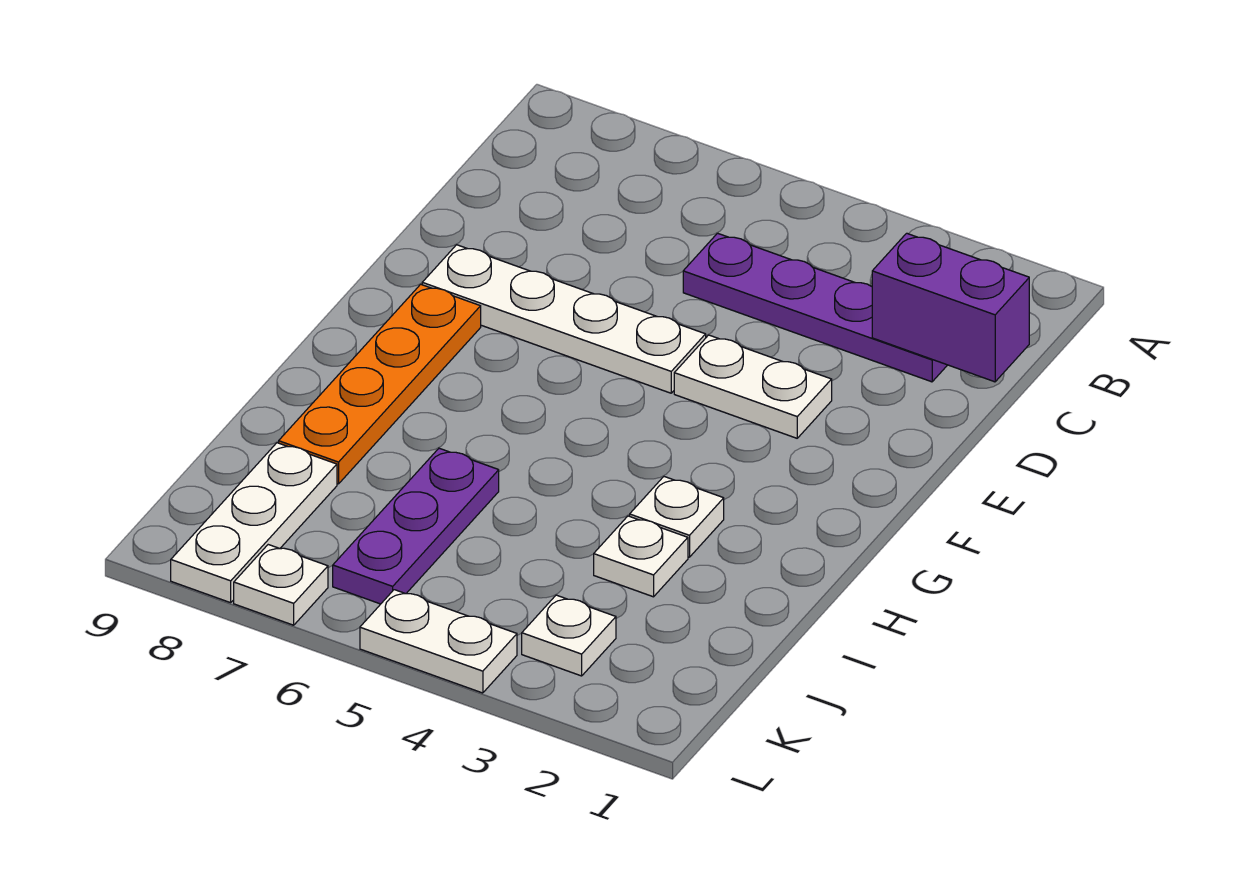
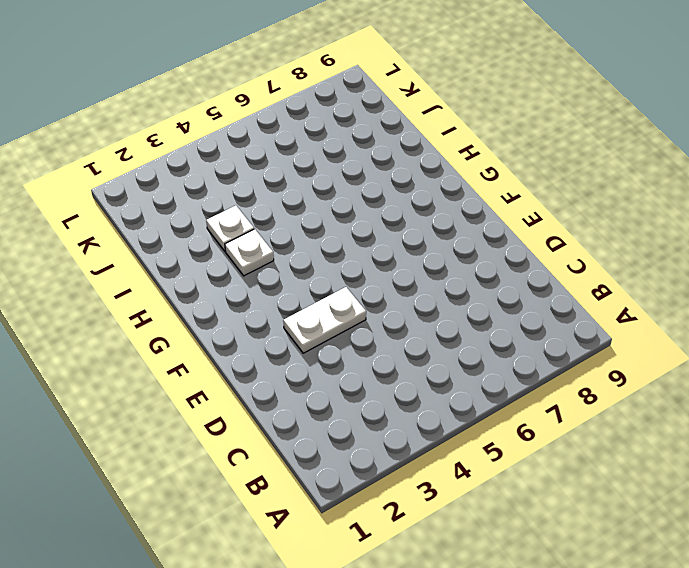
none -> purple 1x4 plate [683,233,947,382]
none -> white 1x4 plate [422,245,706,393]
none -> orange 1x4 plate [279,284,481,484]

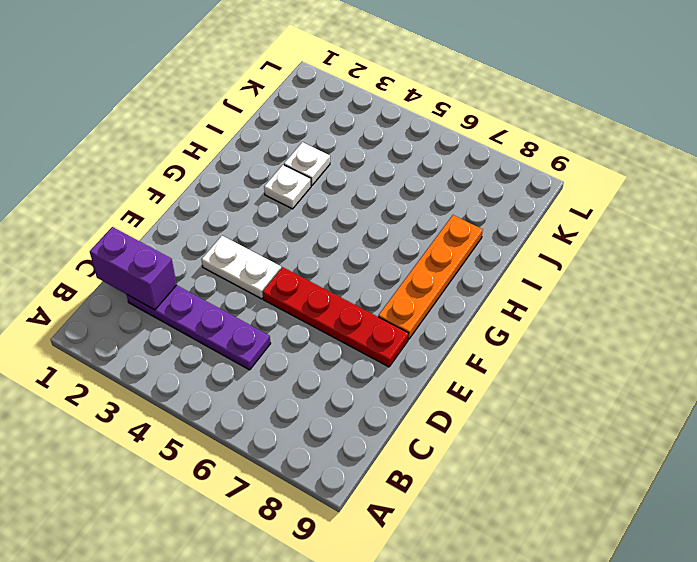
red 1x4 plate [262,267,409,367] -> white 1x4 plate [422,245,706,393]
none -> purple 1x3 plate [333,448,499,604]
none -> white 1x3 plate [171,443,337,603]
none -> white 1x1 plate [522,595,616,676]

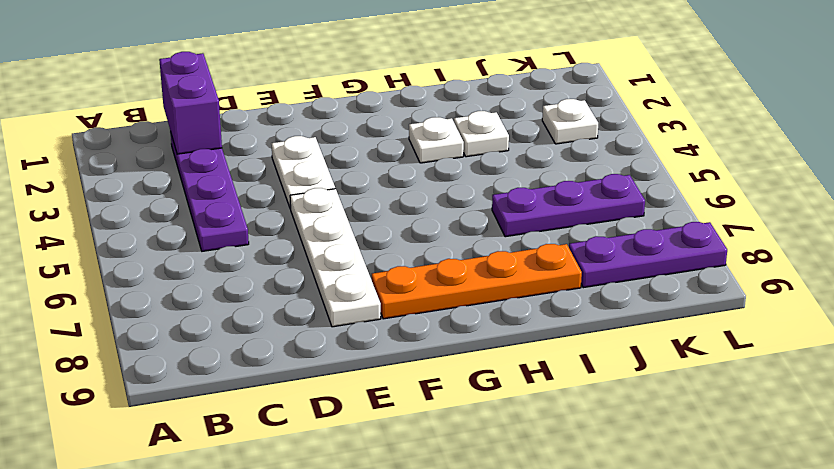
purple 1x3 plate [569,222,727,288] -> white 1x3 plate [171,443,337,603]
none -> white 1x2 plate [360,590,517,693]
none -> white 1x1 plate [234,545,328,625]

